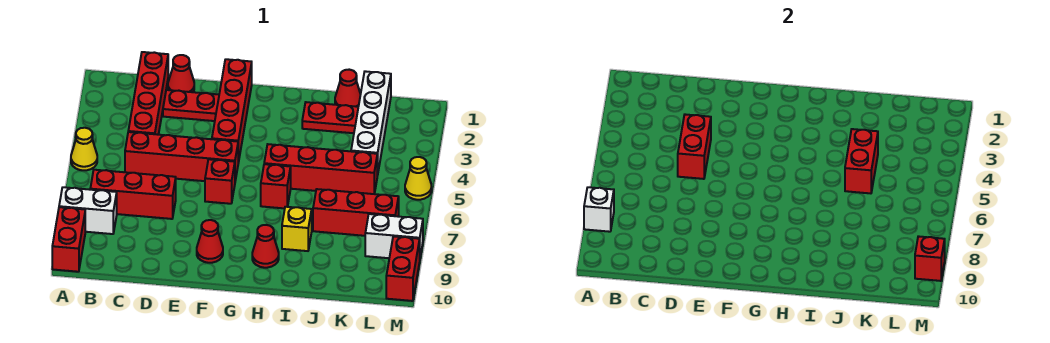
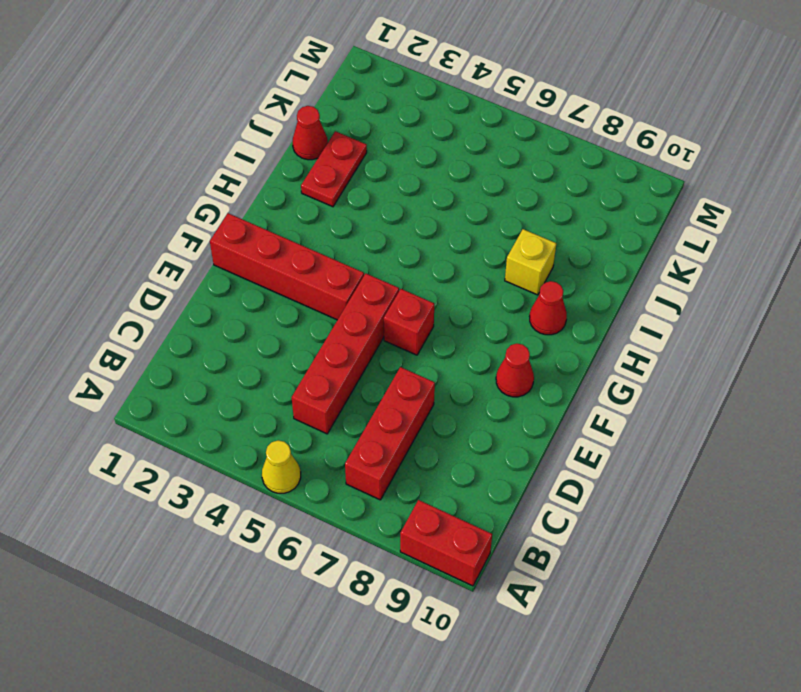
none -> white 1x2 brick [59,187,117,234]
none -> red 1x4 brick [128,52,168,135]
none -> red 1x1 cone [168,55,194,92]

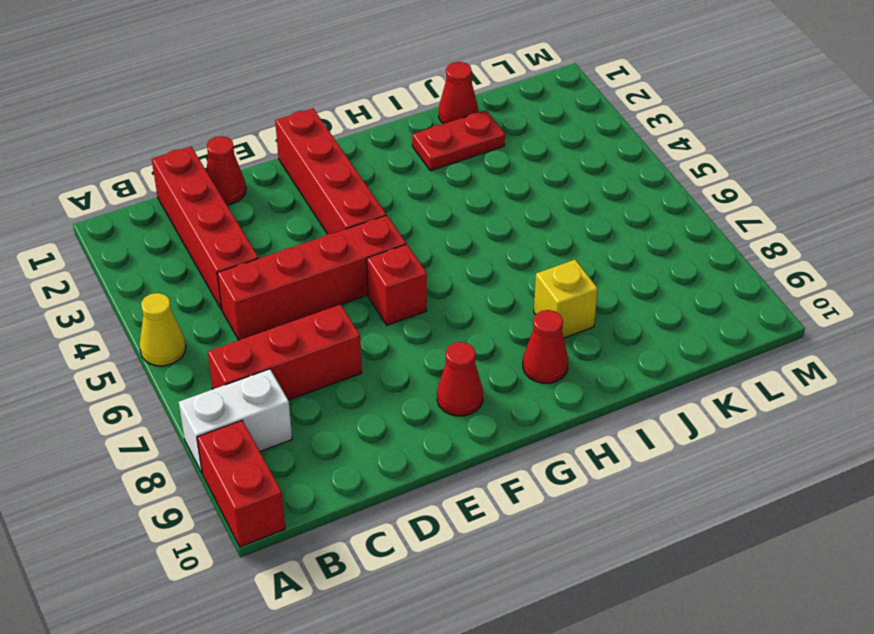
none -> red 1x2 plate [163,90,219,121]
none -> red 1x4 brick [264,144,377,194]
none -> red 1x1 brick [261,164,291,208]

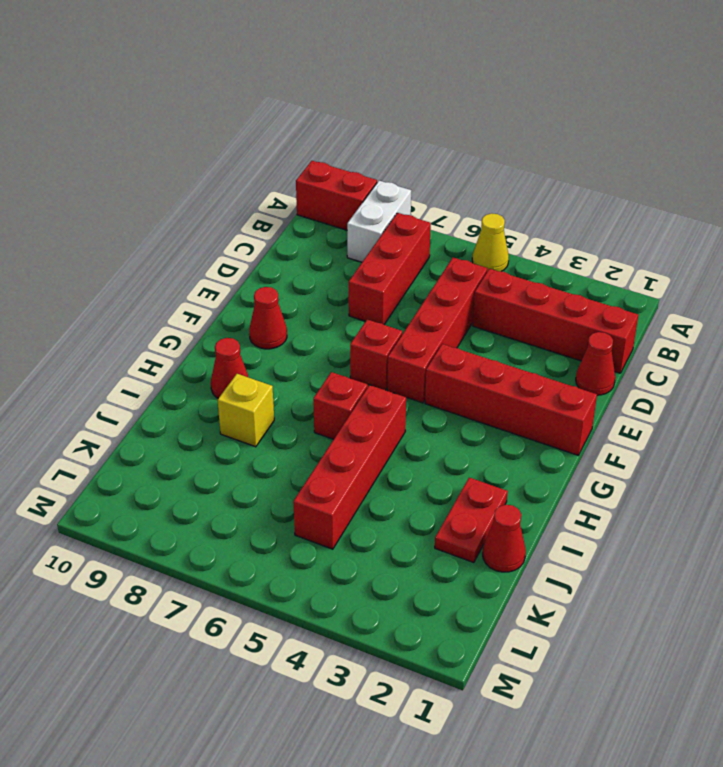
none -> red 1x2 plate [163,90,219,121]
none -> red 1x3 brick [313,189,399,236]
none -> white 1x4 brick [351,71,391,176]

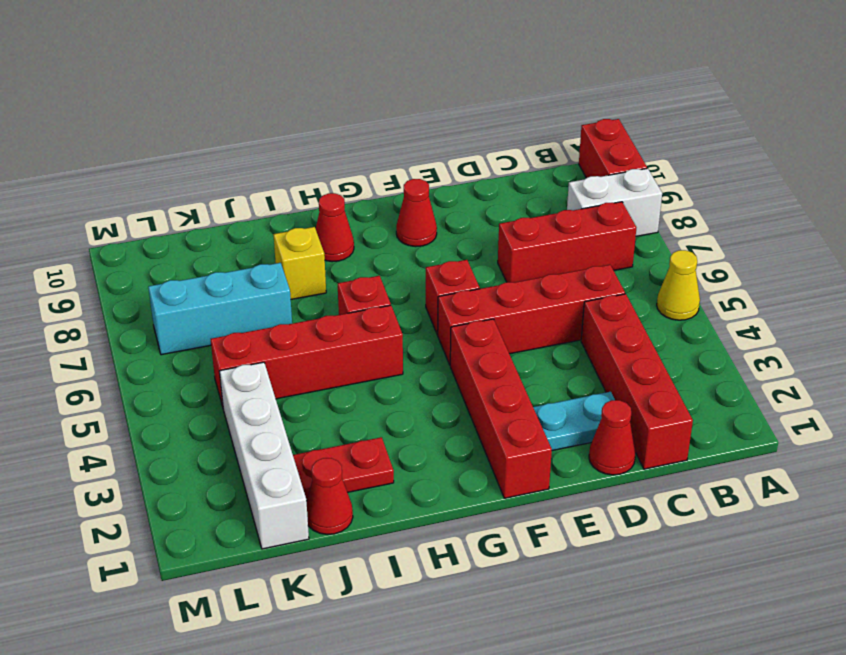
cyan 1x2 plate [533,392,615,451] -> red 1x2 plate [163,90,219,121]
cyan 1x3 brick [148,263,292,355] -> red 1x3 brick [313,189,399,236]
none -> white 1x2 brick [365,214,423,258]
none -> yellow 1x1 cone [405,157,432,200]
none -> red 1x2 brick [386,236,420,301]

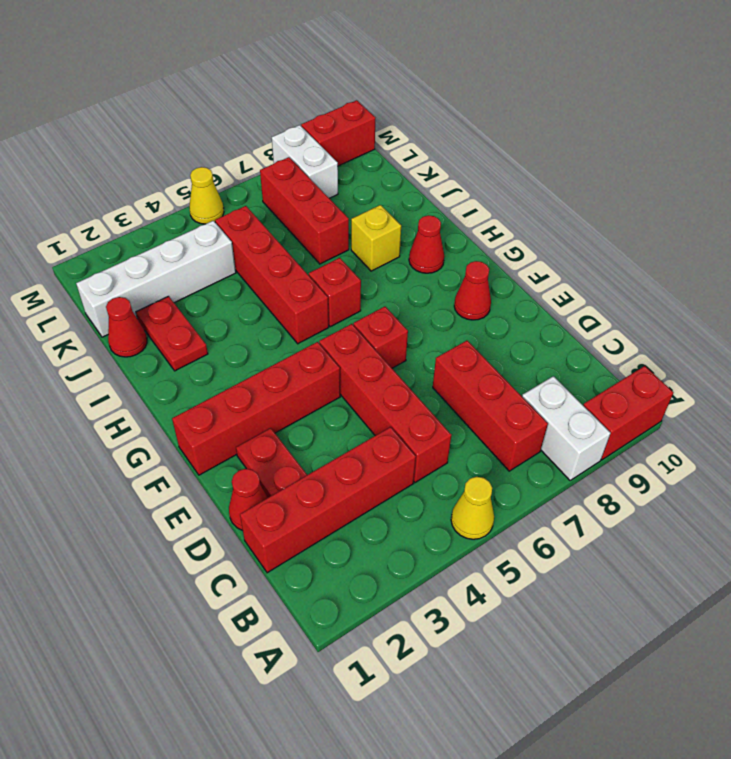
none -> white 1x1 brick [584,187,614,232]
none -> red 1x2 brick [678,114,711,179]
none -> red 1x2 brick [845,129,878,193]

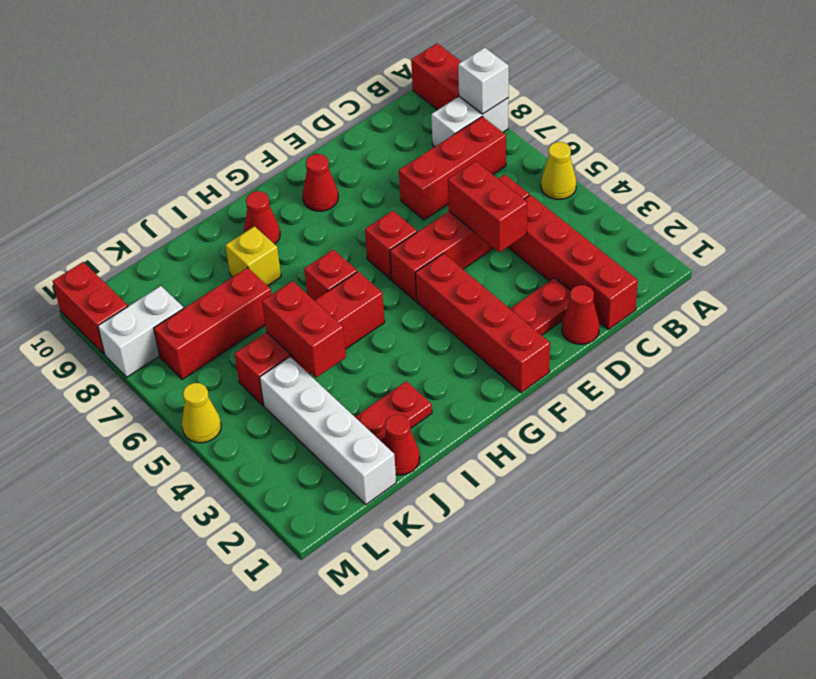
none -> red 1x1 brick [915,236,945,281]

